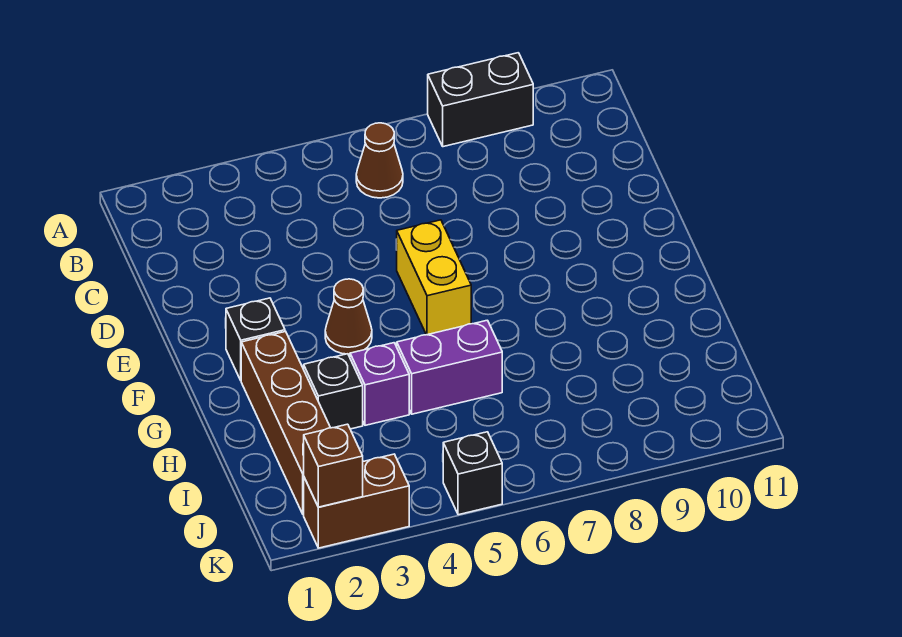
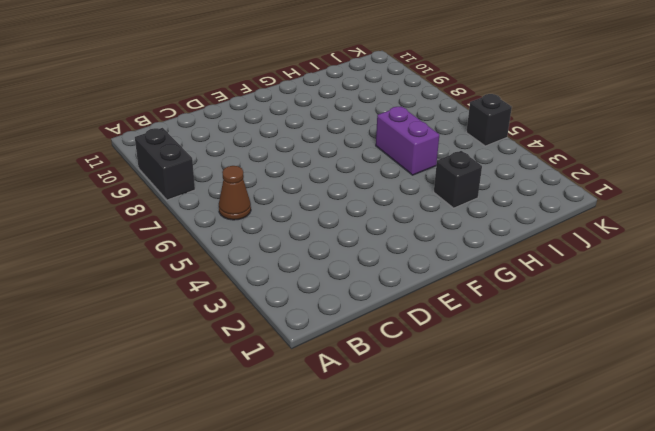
none -> yellow 1x2 brick [396,220,471,335]
none -> black 1x1 brick [226,298,285,380]
none -> brown 1x1 cone [325,279,372,354]

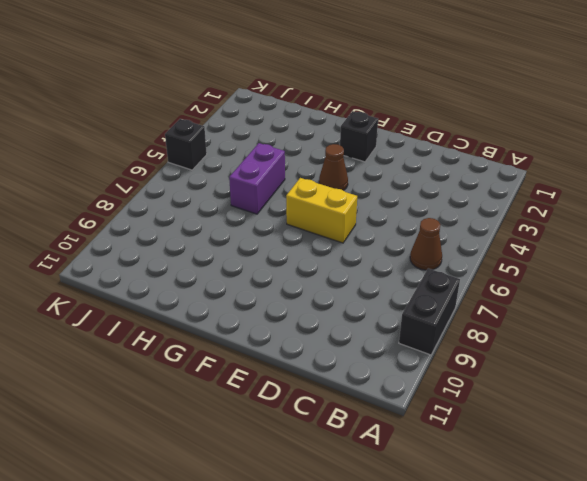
none -> brown 1x4 brick [241,331,330,515]
none -> black 1x1 brick [304,354,363,429]
none -> purple 1x1 brick [350,343,409,425]

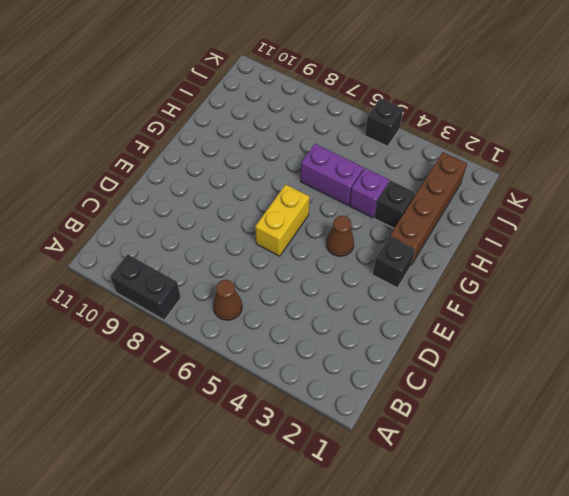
none -> brown 1x2 brick [304,454,409,548]
none -> brown 1x1 brick [304,424,363,507]

